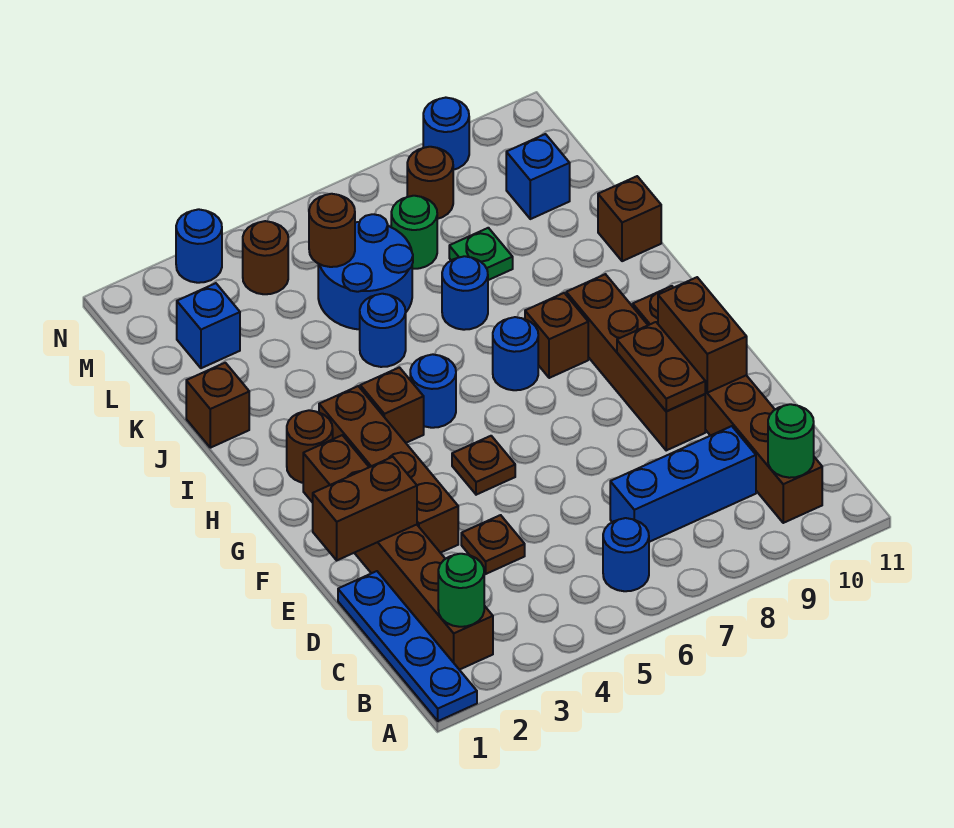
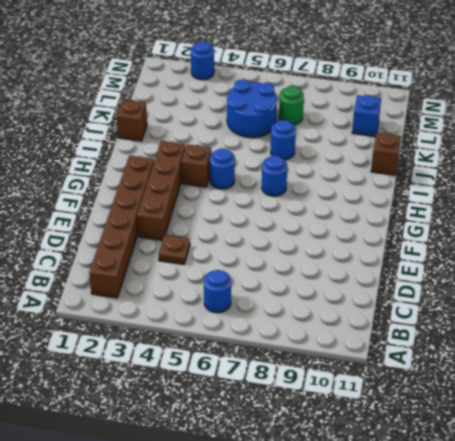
none -> blue 1x4 plate [338,571,477,721]
none -> brown 1x6 brick [633,286,822,523]
none -> blue 1x3 brick [610,426,756,542]
none -> brown 1x4 brick [566,274,705,450]

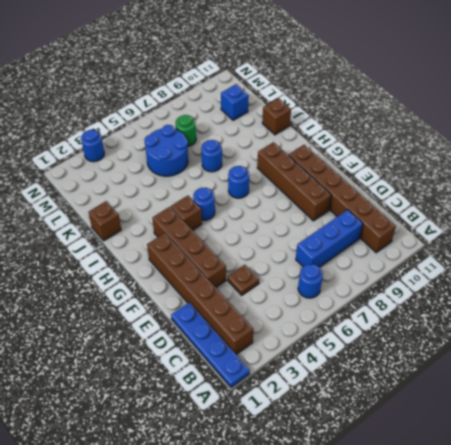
none -> brown 1x1 plate [452,436,515,495]
none -> brown 1x1 round brick [287,410,333,483]
none -> brown 1x1 brick [525,293,588,378]
none -> blue 1x1 round brick [360,294,406,367]

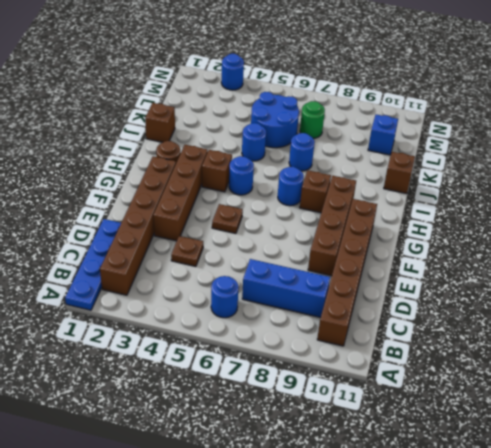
none -> green 1x1 plate [449,228,513,280]
none -> blue 1x1 brick [177,283,240,368]
none -> brown 1x1 round brick [243,221,288,294]
none -> brown 1x1 round brick [407,147,453,219]

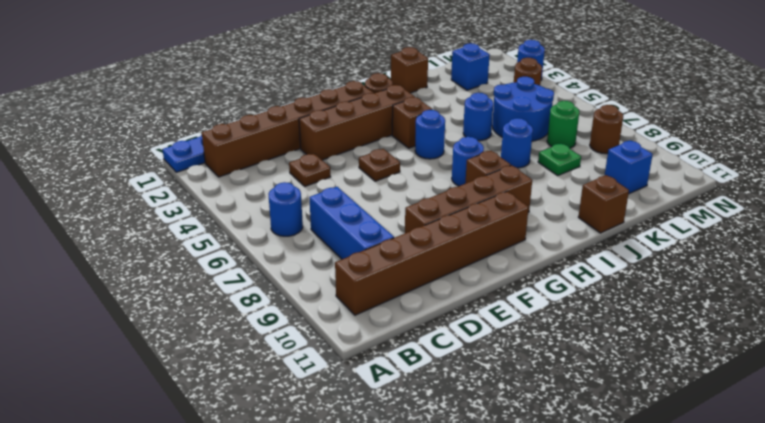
none -> blue 1x1 round brick [423,98,469,170]
none -> green 1x1 round brick [438,554,484,627]
none -> green 1x1 round brick [768,404,814,478]
none -> brown 1x2 brick [313,457,417,560]

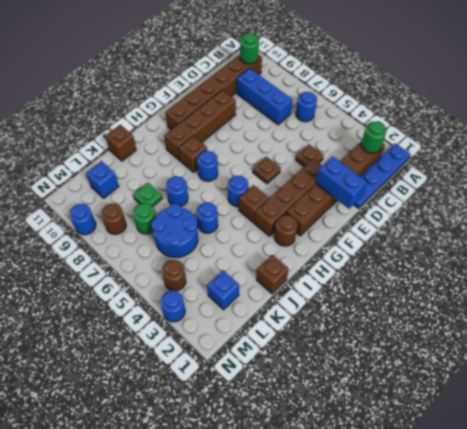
blue 1x2 brick [316,157,367,209] -> brown 1x2 brick [313,457,417,560]
none -> brown 1x2 plate [617,322,705,411]
none -> brown 1x2 brick [658,277,747,393]
none -> brown 1x1 round brick [309,194,355,267]

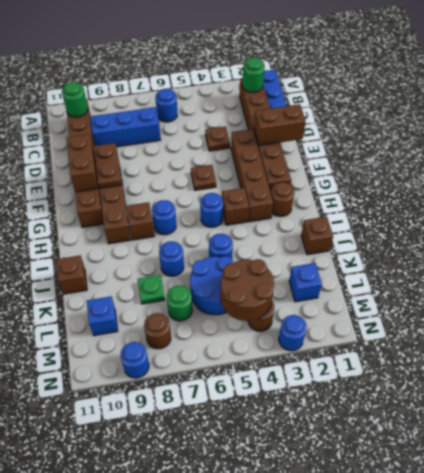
brown 2x2 round brick [221,259,274,321] -> brown 1x1 round brick [309,194,355,267]

